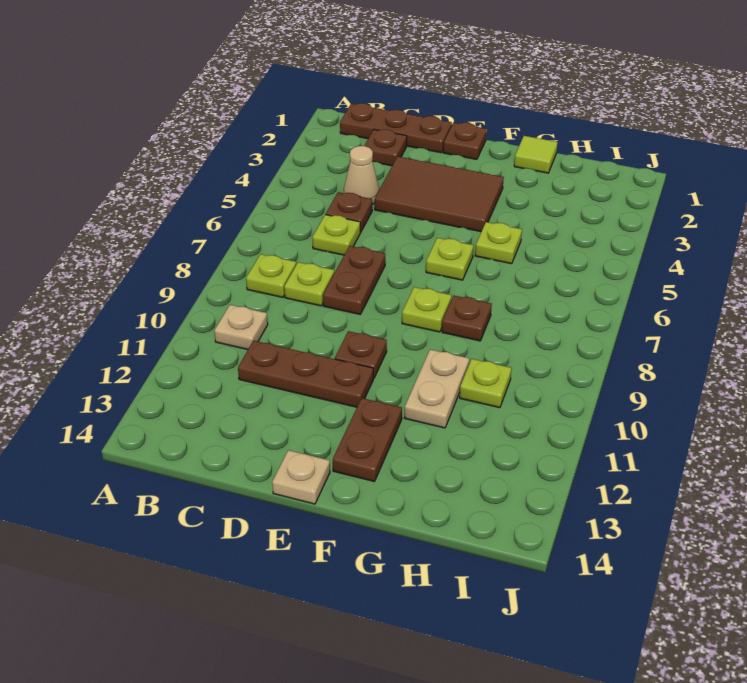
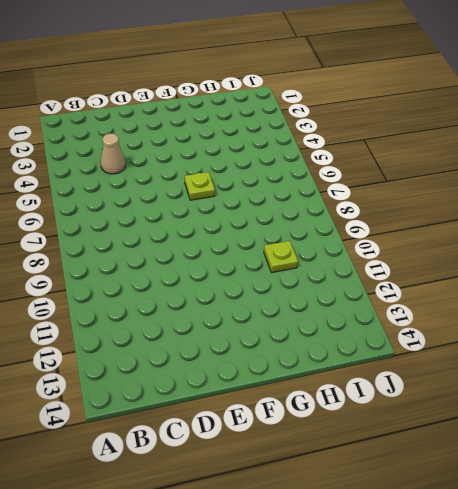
none -> brown 1x3 plate [340,103,452,153]
none -> lime 1x1 plate [246,254,296,297]
none -> tan 1x1 plate [214,305,268,350]

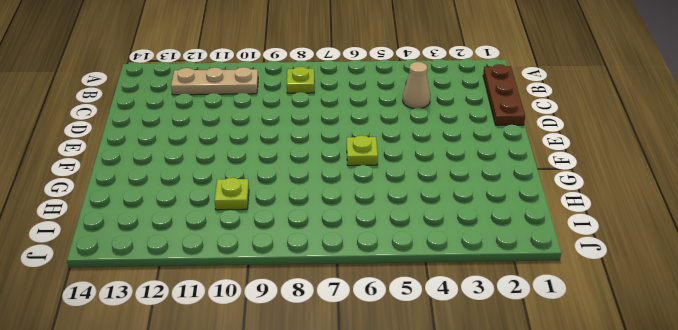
tan 1x3 plate [171,67,258,95] -> tan 1x1 plate [214,305,268,350]
none -> brown 1x1 plate [364,129,407,166]
none -> brown 1x1 plate [326,192,372,232]
none -> lime 1x1 plate [312,215,360,255]

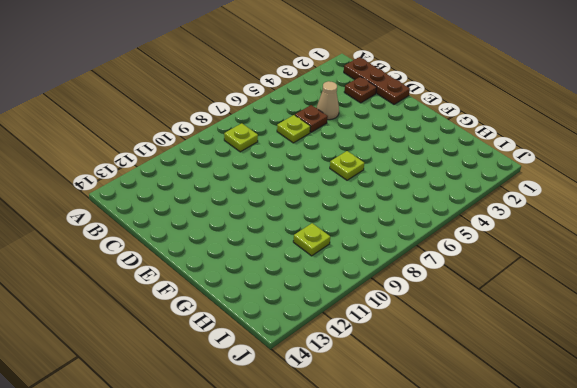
none -> tan 1x1 plate [214,305,268,350]
none -> lime 1x1 plate [284,262,334,306]
none -> brown 1x3 plate [238,341,373,407]

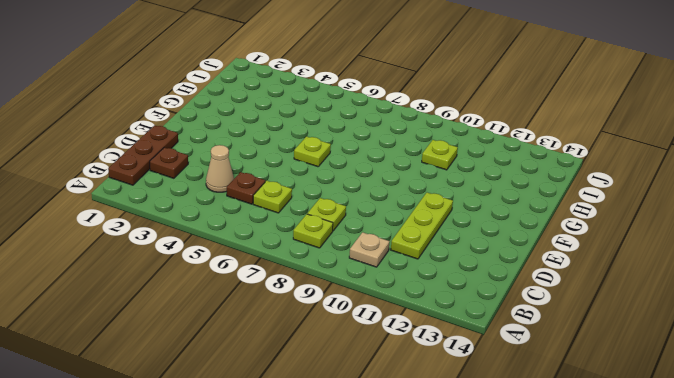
lime 1x3 plate [391,193,453,259] -> brown 1x3 plate [238,341,373,407]
none -> brown 2x3 tile [375,156,504,232]
none -> brown 1x2 plate [323,246,385,314]
none -> brown 1x1 plate [443,123,487,159]

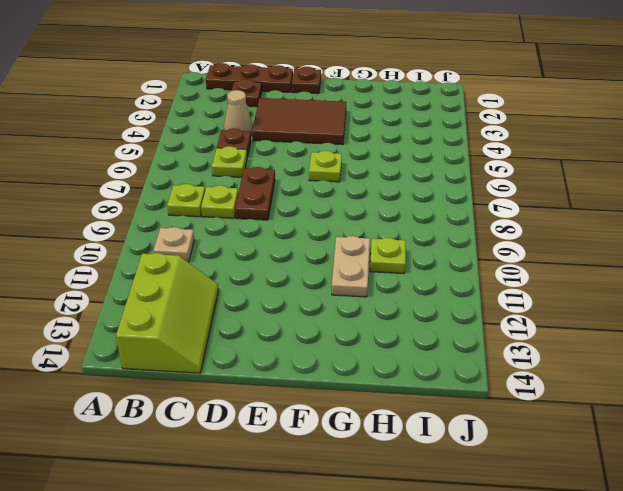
lime 2x3 slope [116,253,219,373] -> none
none -> brown 1x3 plate [238,341,373,407]
none -> brown 1x1 plate [335,331,387,379]
none -> tan 1x1 plate [272,450,330,504]

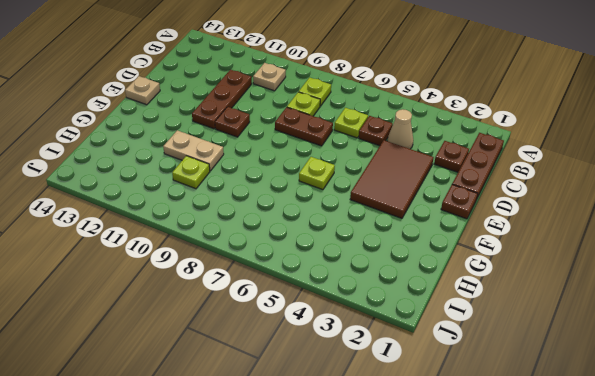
none -> lime 1x1 plate [402,287,452,332]
none -> brown 1x2 plate [333,398,402,482]
none -> lime 1x1 tile [514,136,558,173]

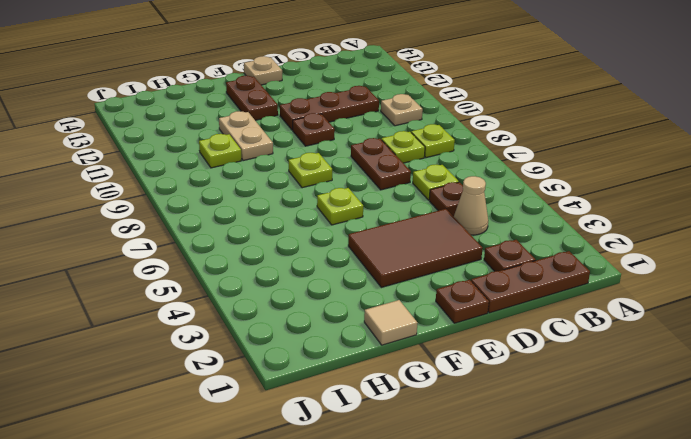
tan 1x1 tile [364,300,418,345] -> lime 1x1 tile [514,136,558,173]
none -> lime 1x1 plate [475,222,522,264]
none -> brown 1x1 plate [442,296,492,341]

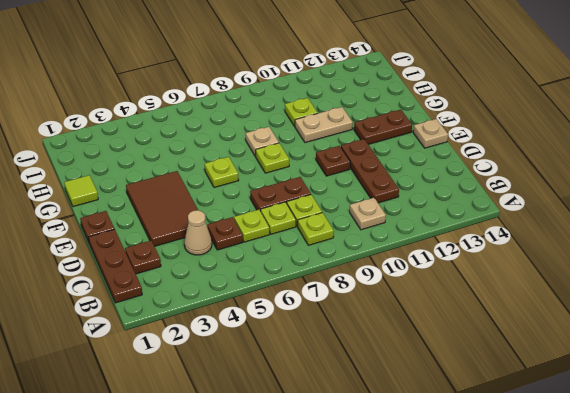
lime 1x1 plate [261,202,296,234] -> lime 1x1 plate moved to [475,222,522,264]
tan 1x1 plate [246,127,279,156] -> brown 1x1 plate [442,296,492,341]

